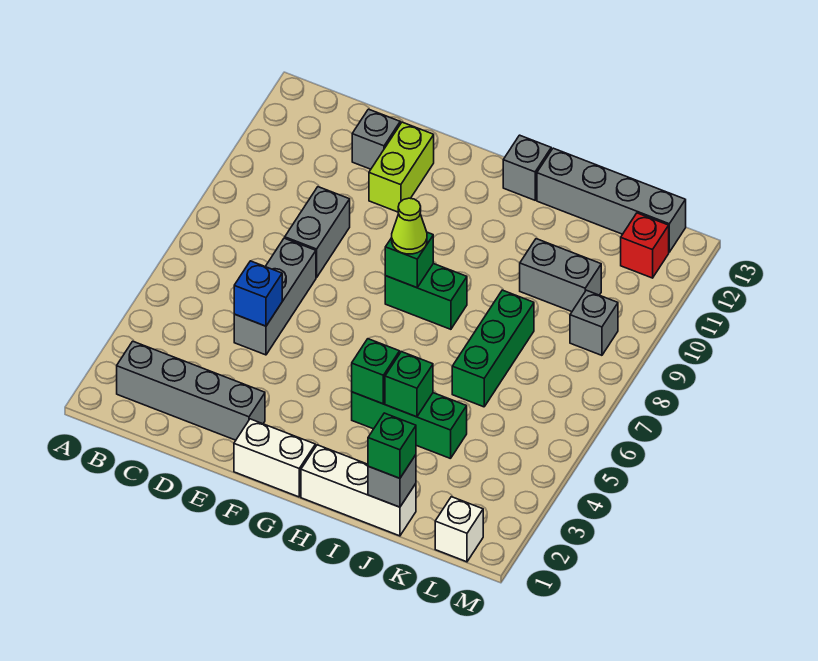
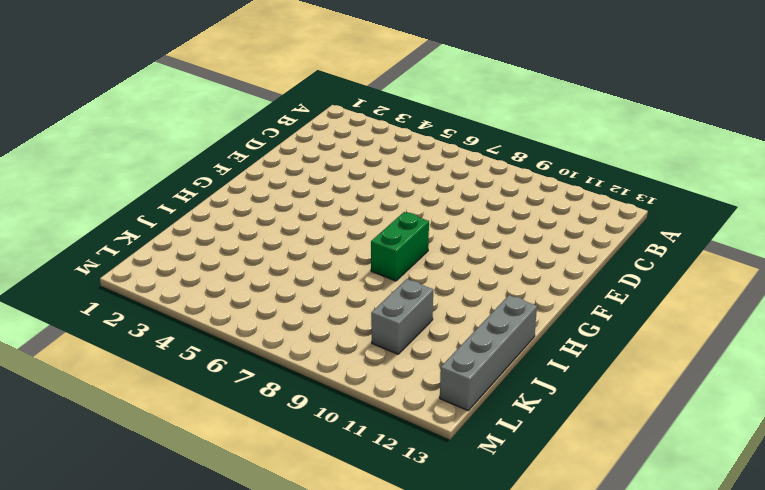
none -> grey 1x4 brick [117,341,265,440]
none -> grey 1x3 brick [234,238,316,355]
none -> grey 1x2 brick [285,187,350,278]

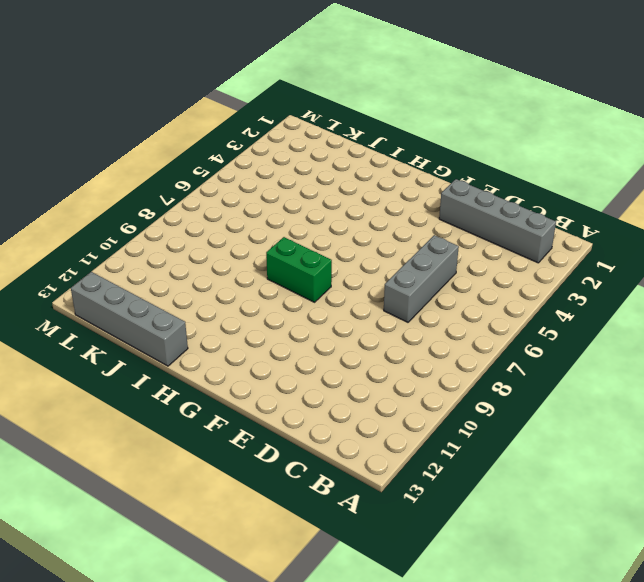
none -> grey 1x2 brick [285,187,350,278]
none -> grey 1x1 brick [352,109,400,169]
none -> lime 1x2 brick [369,122,434,212]

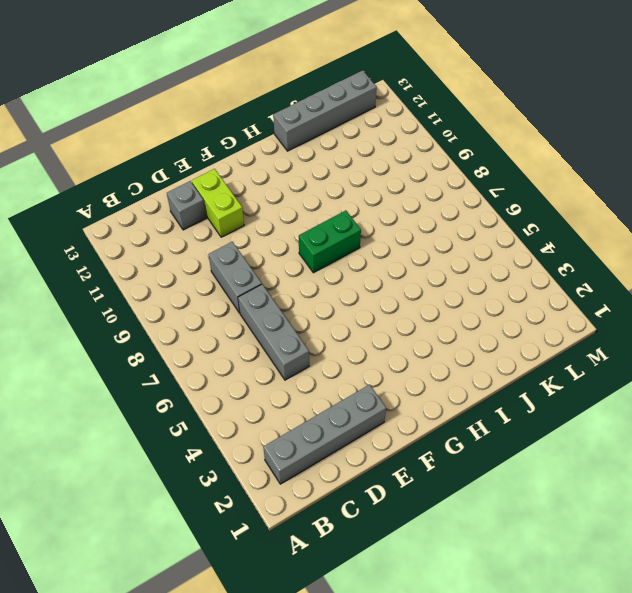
none -> white 1x2 brick [234,419,315,497]
none -> white 1x3 brick [301,445,416,536]
none -> green 1x3 brick [352,392,467,459]

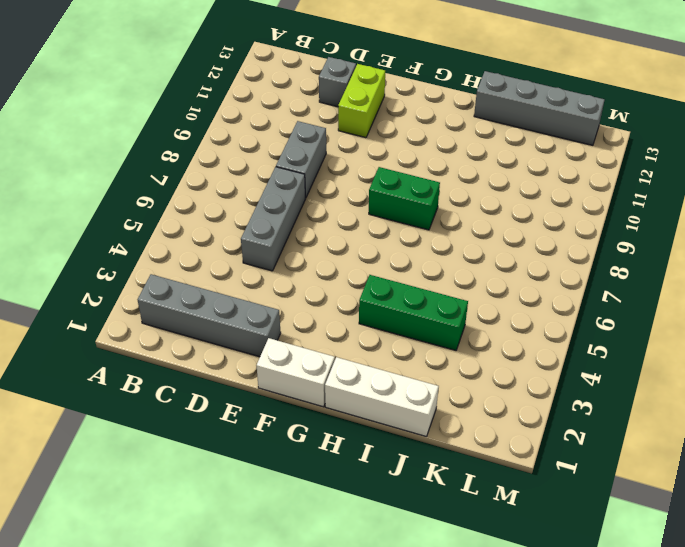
none -> grey 1x1 brick [503,135,551,200]
none -> green 1x3 brick [452,290,534,407]
none -> grey 1x2 brick [520,239,601,312]

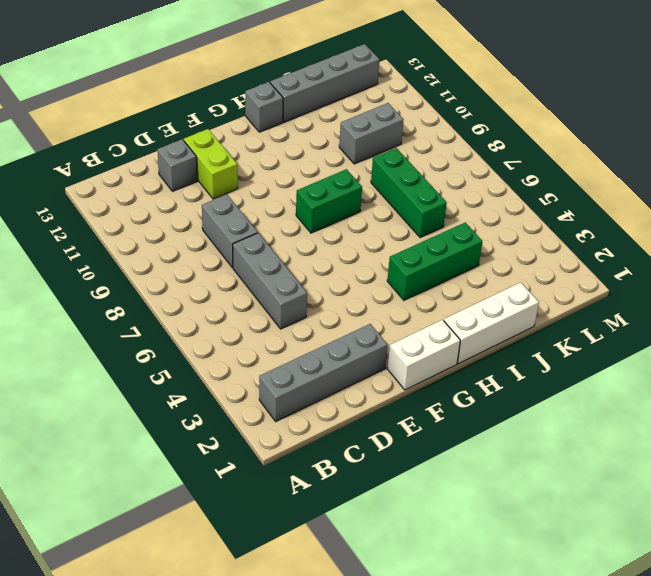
none -> white 1x1 brick [435,497,483,562]
none -> grey 1x1 brick [570,290,618,355]
none -> red 1x1 brick [621,213,669,278]

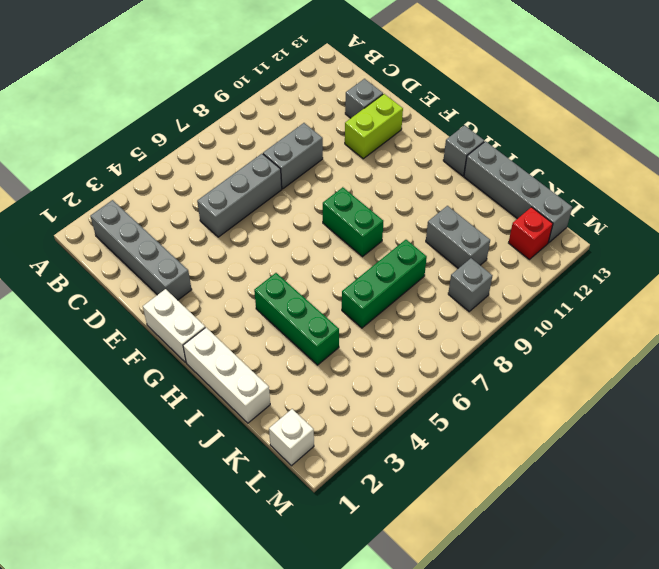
none -> blue 1x1 brick [234,261,282,326]
none -> green 1x1 brick [385,232,433,288]
none -> green 1x1 brick [352,339,400,404]

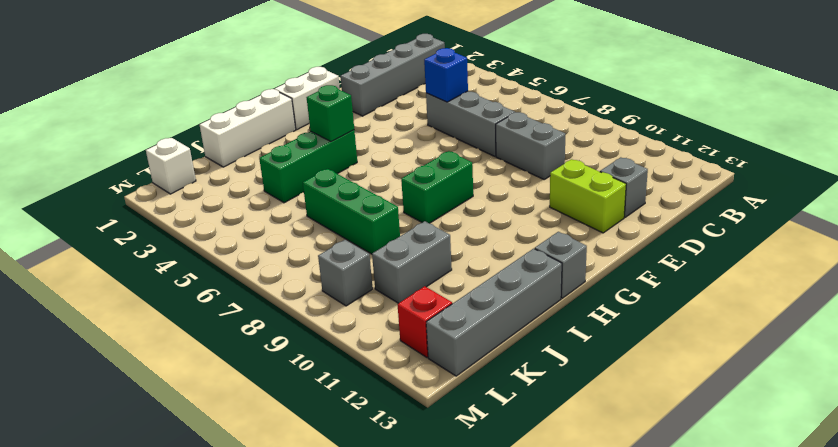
none -> green 1x1 brick [385,232,433,288]
none -> green 1x1 brick [385,352,433,417]
none -> grey 1x1 brick [368,455,416,507]

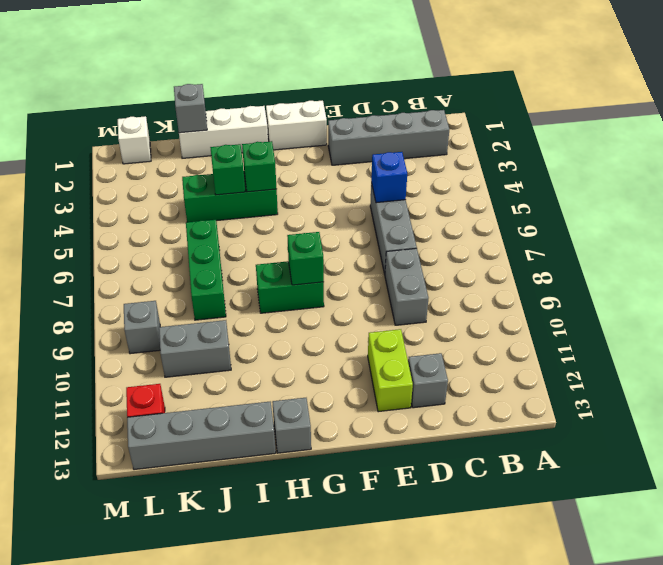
none -> lime 1x1 cone [392,198,427,254]
none -> green 1x1 brick [368,413,416,478]

